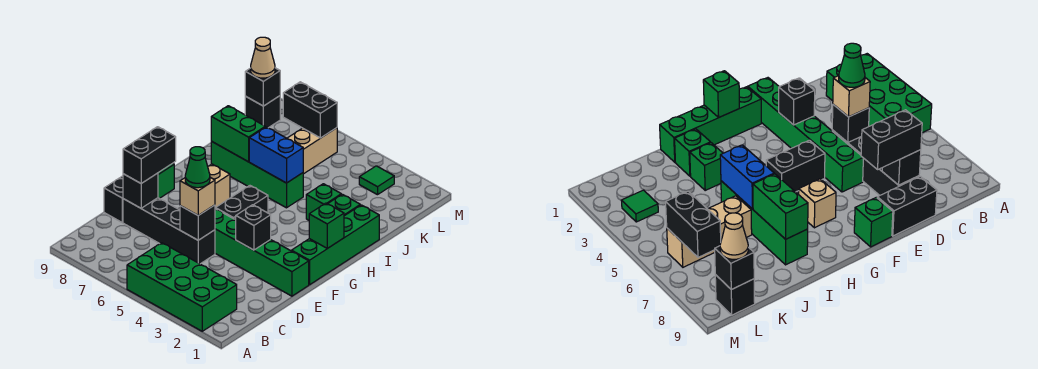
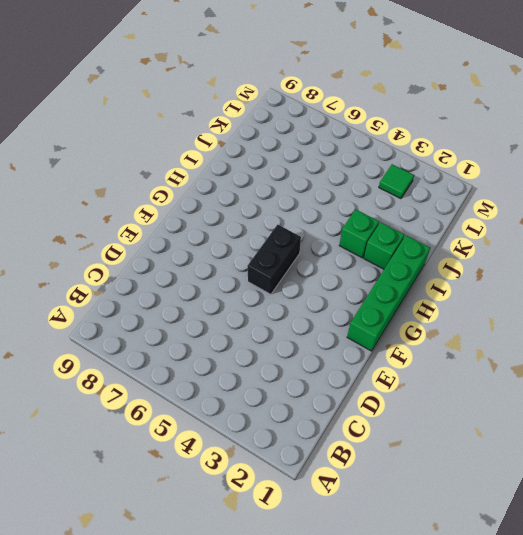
none -> green 2x4 brick [127,243,237,331]
none -> black 1x4 brick [123,198,215,264]
none -> black 1x2 brick [104,176,123,222]

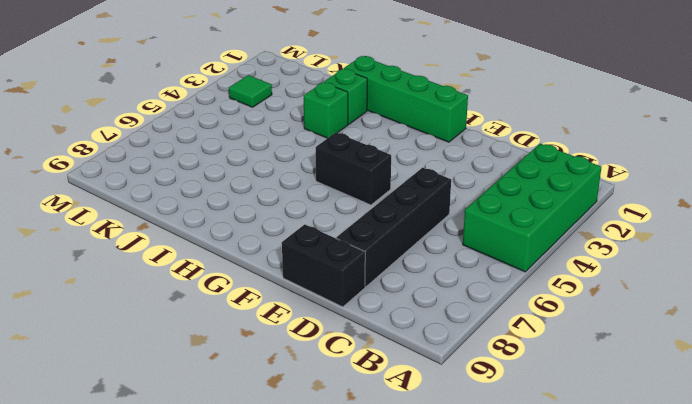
none -> green 1x6 brick [179,208,309,296]
none -> green 1x1 brick [158,163,174,198]
none -> tan 1x1 brick [208,164,230,208]

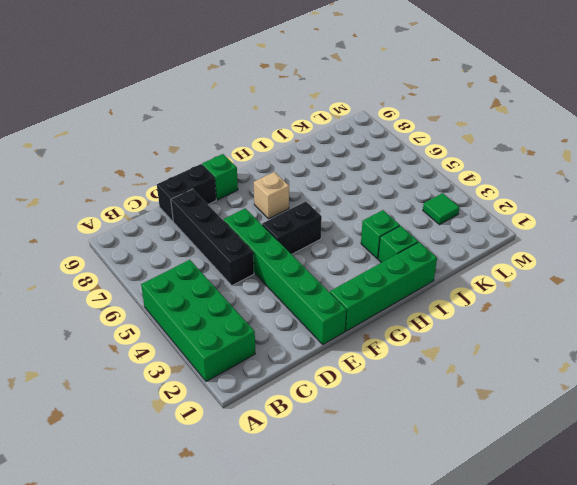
none -> green 1x4 brick [211,142,303,208]
none -> tan 1x3 brick [287,128,337,174]
none -> black 1x1 brick [245,96,280,128]

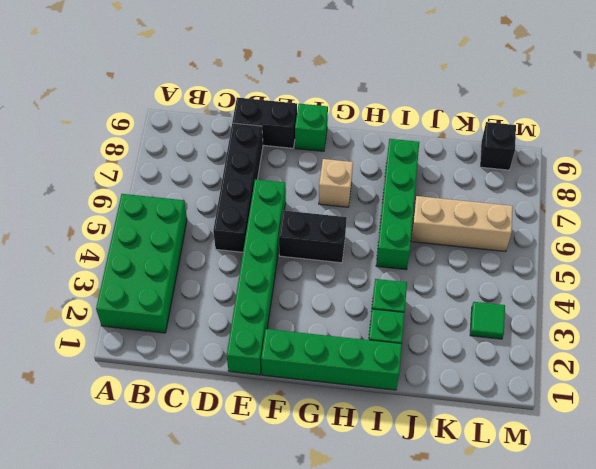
none -> black 1x1 brick [180,205,215,240]
none -> black 1x1 brick [123,173,158,208]
none -> black 1x1 brick [236,205,271,250]

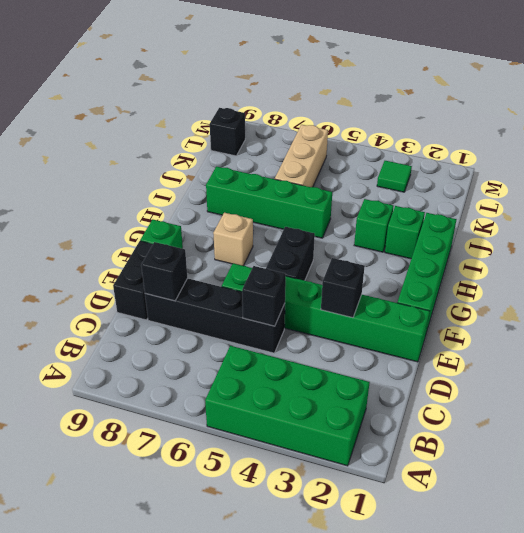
none -> green 1x1 brick [309,203,344,248]
none -> blue 1x2 brick [249,127,303,183]
none -> green 1x2 brick [211,106,265,162]

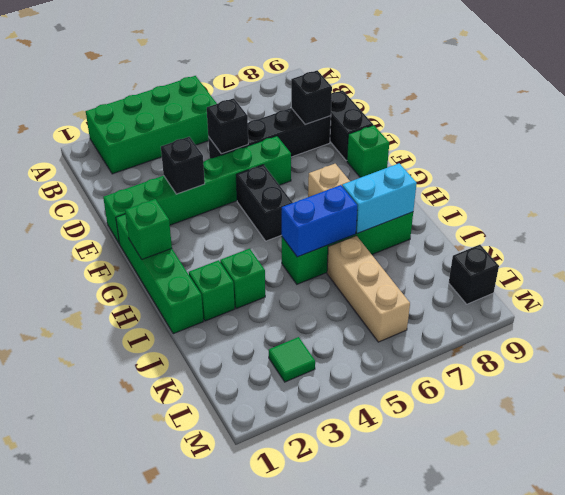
cyan 1x2 brick [342,163,417,234] -> green 1x2 brick [211,106,265,162]
none -> black 1x2 brick [283,82,337,138]
none -> black 1x1 brick [245,68,280,106]
none -> tan 1x1 brick [180,177,215,215]

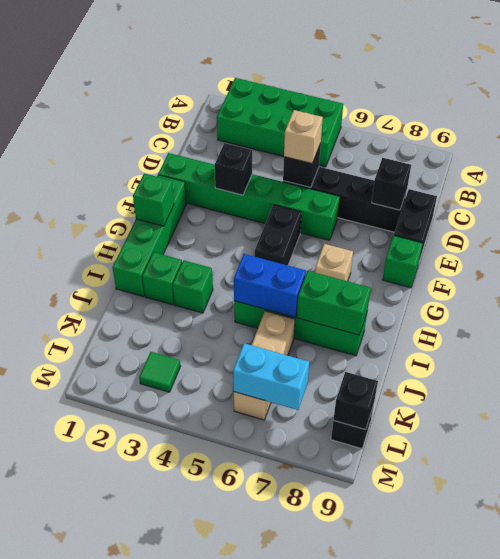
cyan 1x2 brick [233,343,309,410] -> black 1x2 brick [283,82,337,138]
none -> black 1x2 brick [123,127,176,183]
none -> tan 1x1 cone [251,37,275,78]
none -> green 1x1 cone [185,147,210,188]

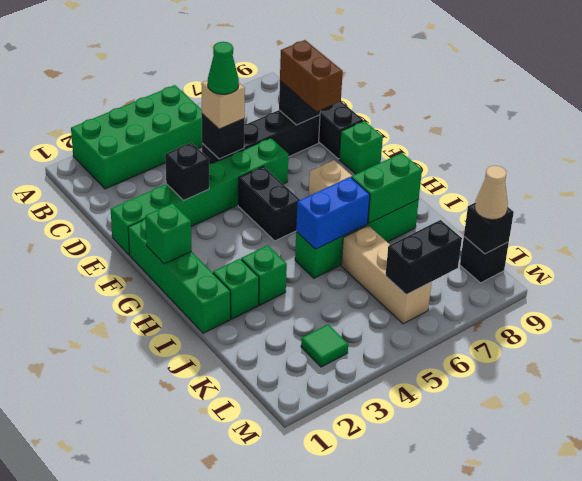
brown 1x2 brick [280,40,343,111] -> black 1x2 brick [123,127,176,183]

